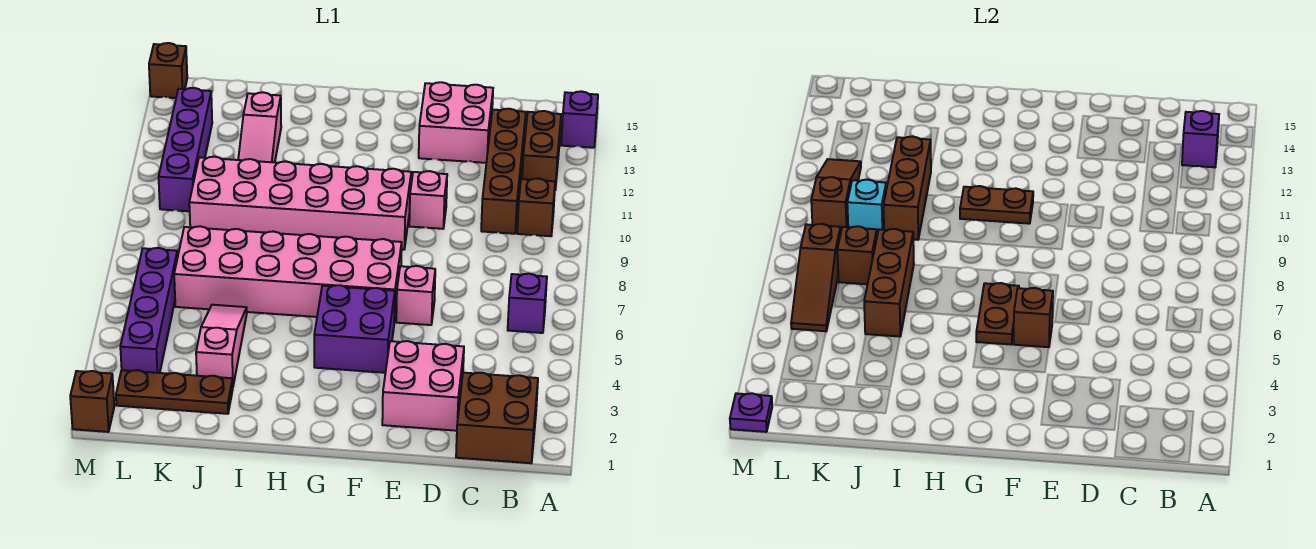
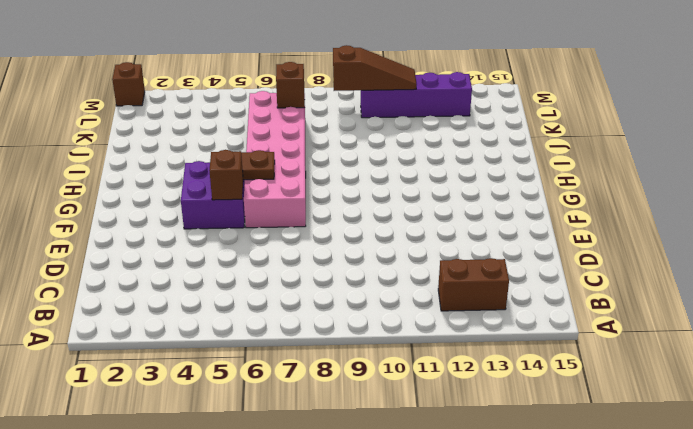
none -> purple 1x1 brick [561,91,598,148]
none -> brown 2x2 brick [456,373,538,463]
none -> purple 1x1 brick [508,274,547,333]
none -> brown 1x1 brick [517,179,555,236]

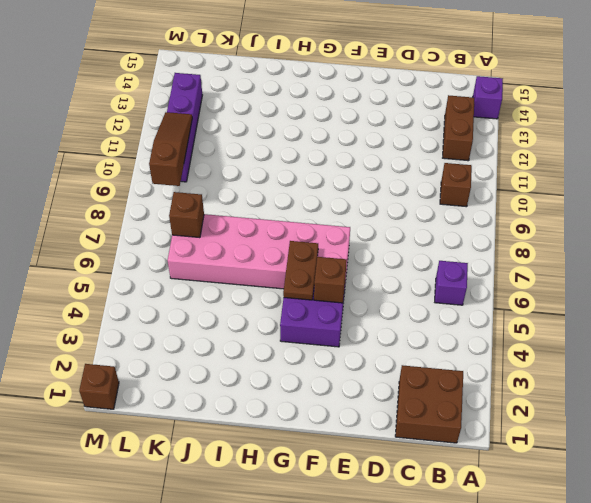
none -> brown 1x4 brick [481,109,526,234]
none -> pink 2x2 brick [382,341,464,431]
none -> pink 2x2 brick [419,82,493,163]
none -> pink 1x1 brick [396,266,435,325]

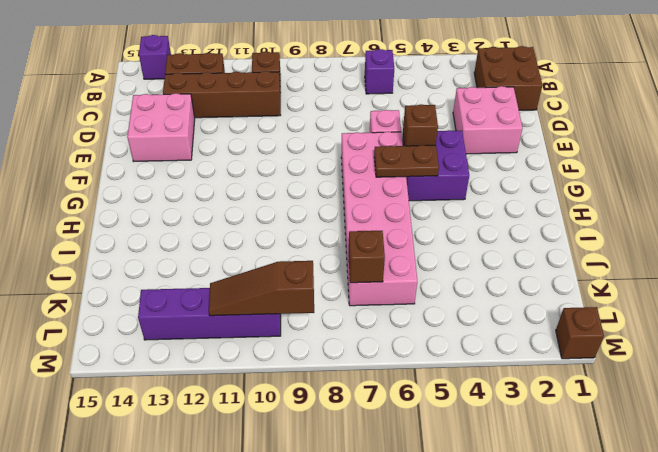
none -> pink 1x1 brick [409,171,447,229]
none -> pink 2x6 brick [189,157,411,250]
none -> brown 1x3 plate [116,370,233,414]
none -> pink 1x3 slope [196,305,247,385]

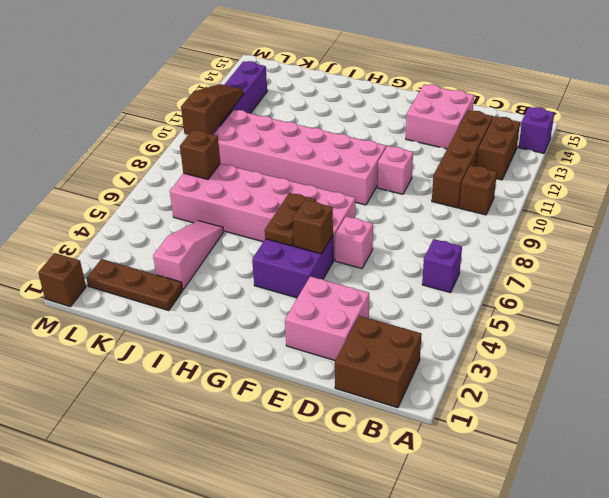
none -> pink 1x3 slope [238,92,281,162]
none -> purple 1x4 brick [120,248,178,373]
none -> brown 1x1 brick [149,43,187,98]
none -> purple 1x1 brick [1182,111,1219,167]

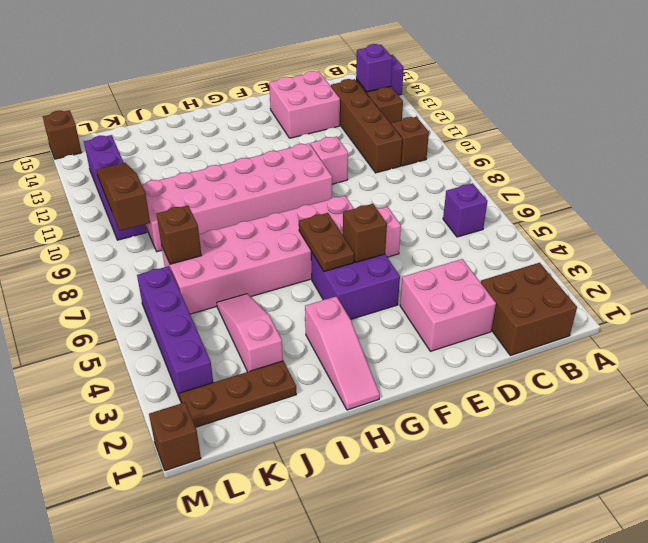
pink 1x3 slope [305,296,380,410] -> pink 1x3 slope moved to [238,92,281,162]
none -> brown 1x2 plate [960,186,1033,224]
none -> brown 1x3 brick [864,229,914,337]
none -> brown 1x3 brick [883,137,931,240]
none -> cyan 1x1 brick [847,180,886,235]

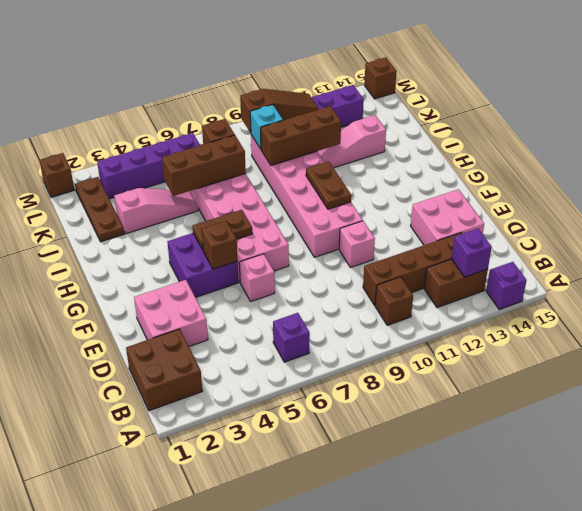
none -> brown 1x3 slope [791,224,841,331]
none -> purple 1x1 plate [730,393,772,432]

